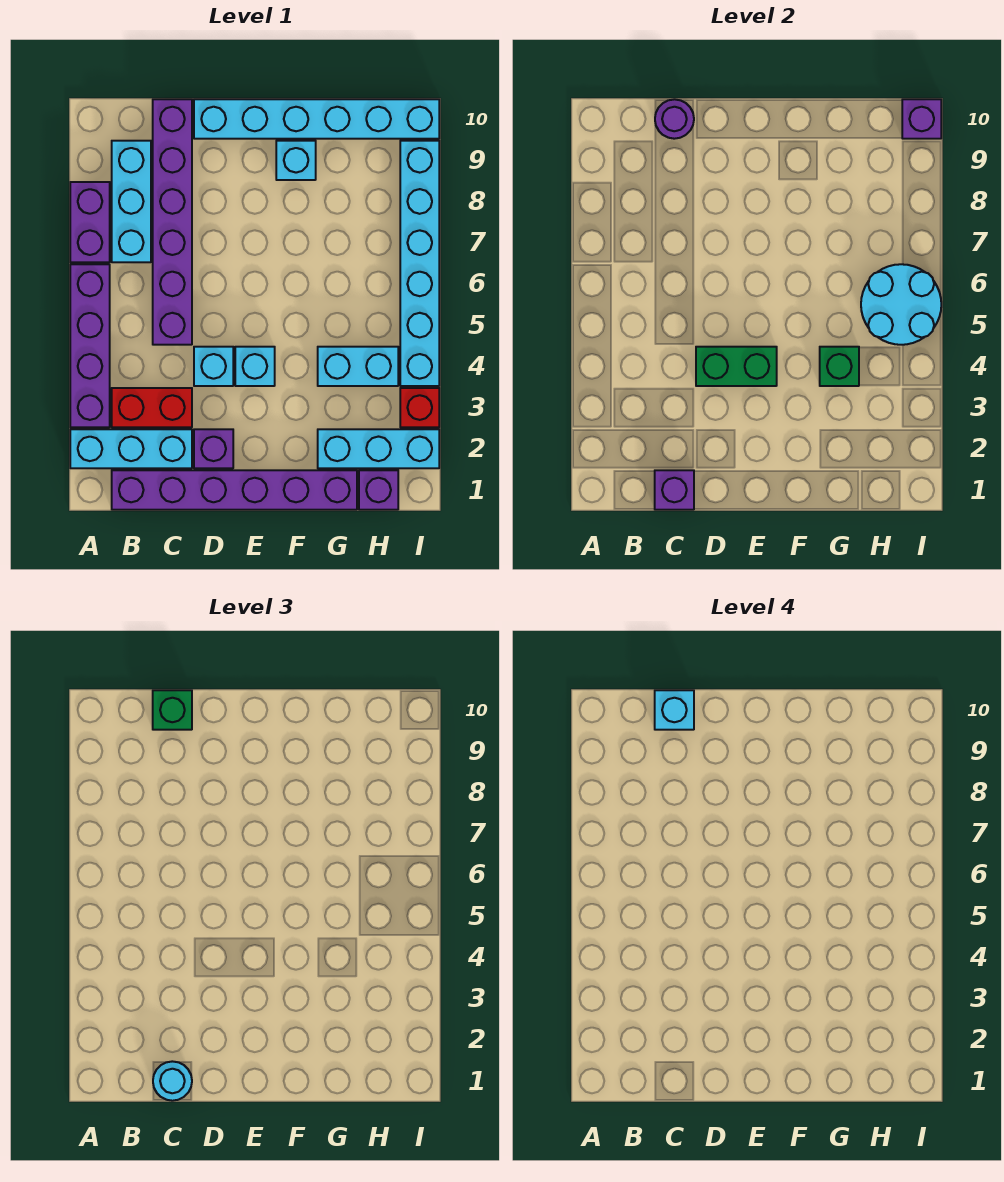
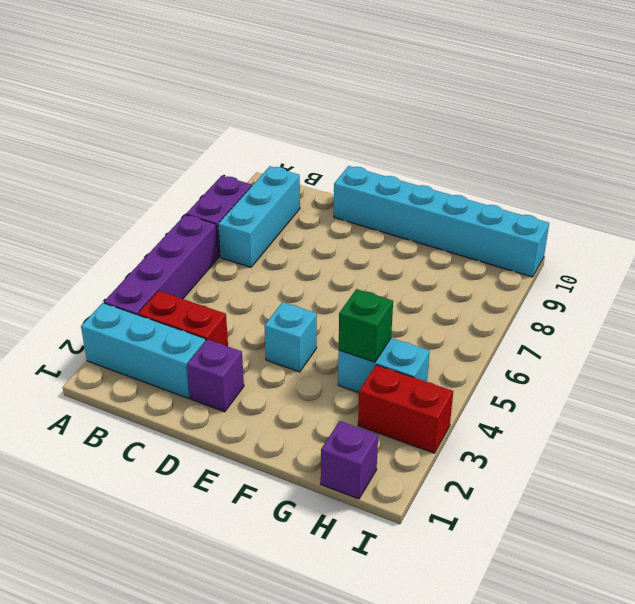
red 1x2 brick [358,365,453,453] -> red 1x1 brick [400,388,439,427]
none -> purple 1x6 brick [112,470,357,510]
none -> purple 1x6 brick [153,99,192,345]
none -> cyan 1x1 brick [194,347,233,386]

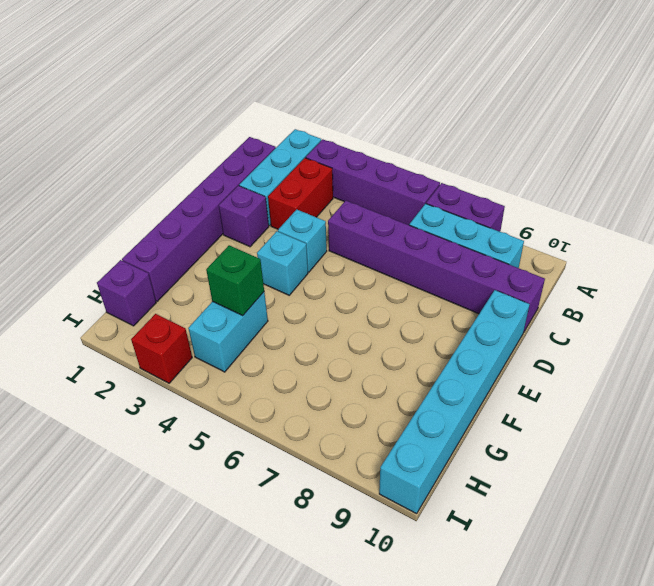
none -> cyan 1x1 brick [276,141,316,180]
none -> cyan 1x3 brick [318,429,439,468]
none -> cyan 1x6 brick [400,141,439,386]

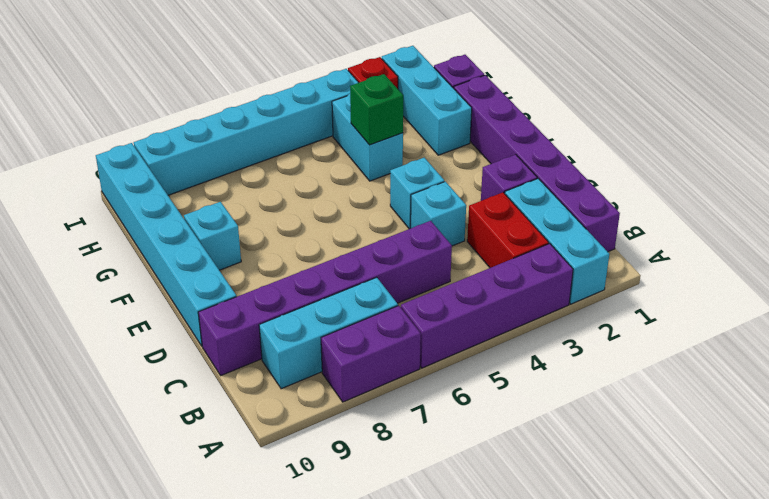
none -> purple 1x1 brick [655,470,694,510]
none -> purple 1x1 round brick [655,99,694,139]
none -> green 1x2 brick [696,347,777,386]

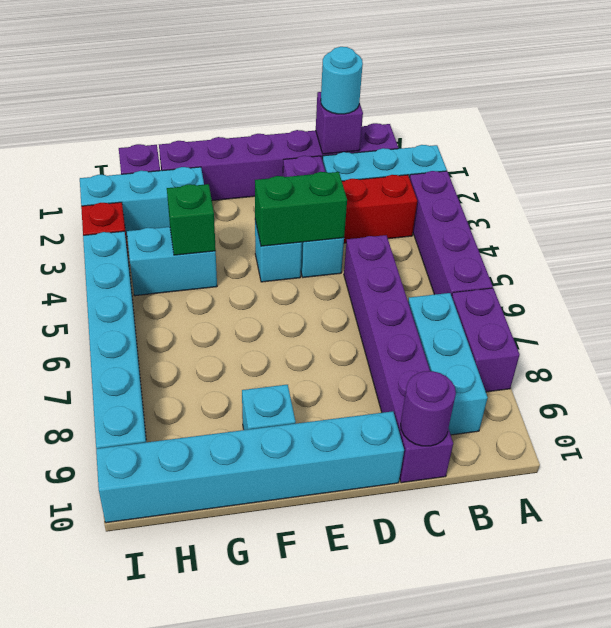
none -> cyan 2x2 round brick [861,264,941,345]
none -> purple 1x1 brick [902,99,941,139]
none -> green 1x1 brick [153,690,192,730]

